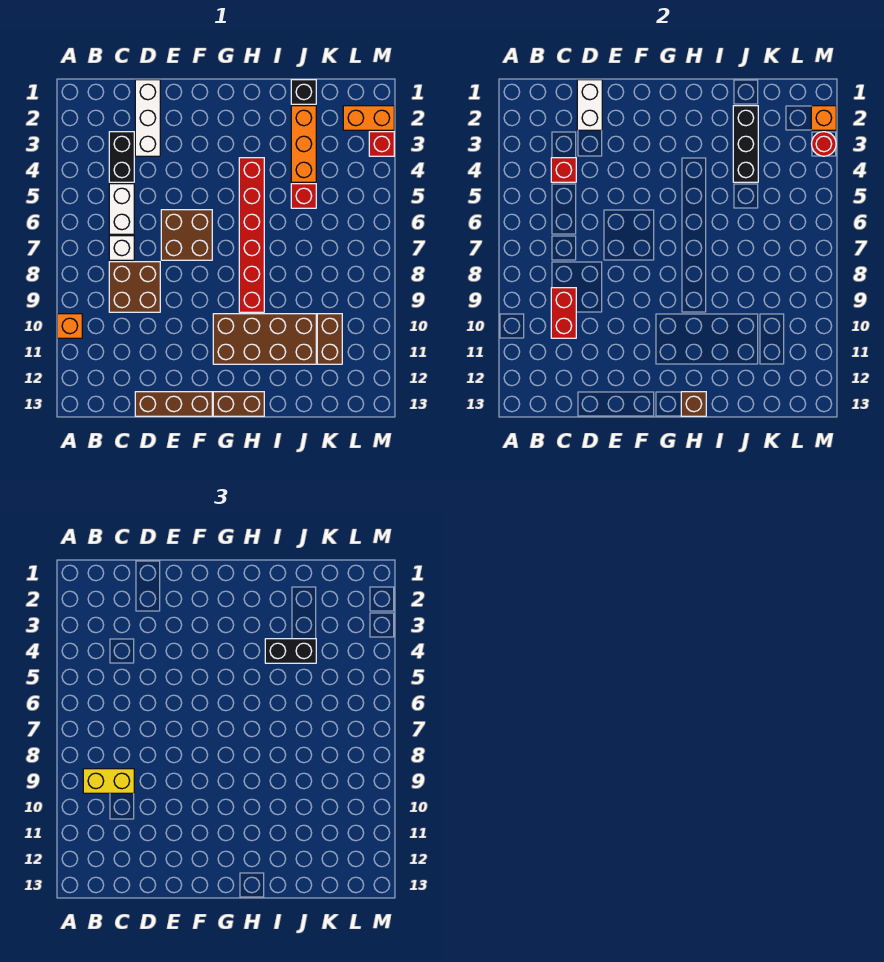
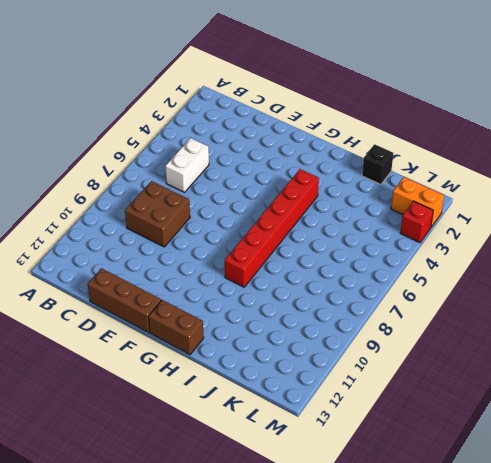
none -> orange 1x1 brick [57,314,82,338]
none -> black 1x2 brick [109,132,134,182]
none -> white 1x1 brick [109,236,134,260]

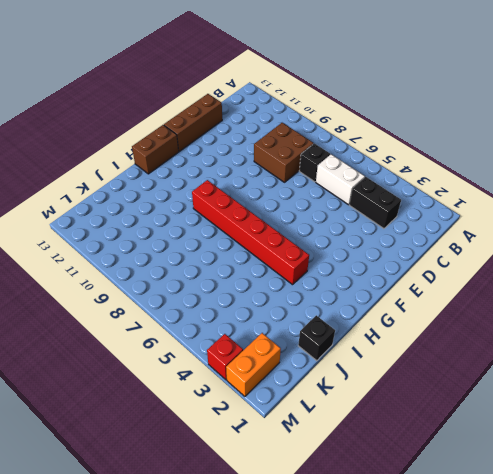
black 1x1 brick [299,143,330,182] -> white 1x1 brick [109,236,134,260]
none -> orange 1x1 brick [57,314,82,338]
none -> white 1x3 brick [135,80,160,156]
none -> brown 2x2 brick [161,210,212,260]

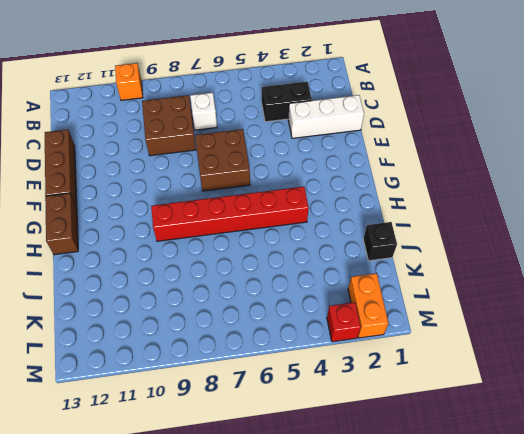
none -> white 1x2 brick [109,184,134,234]
none -> brown 2x4 brick [213,314,316,364]
none -> orange 1x3 brick [291,106,316,182]

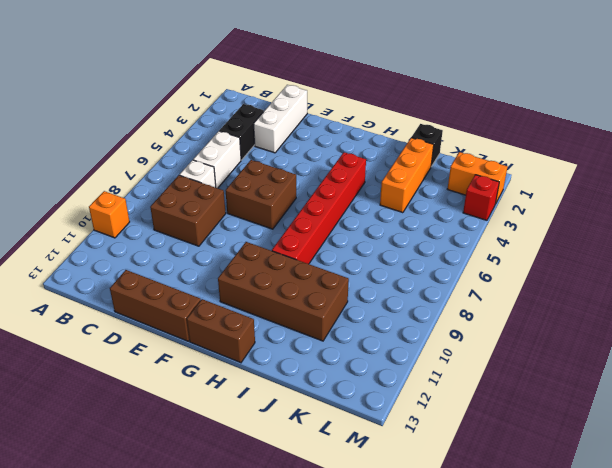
none -> red 1x1 brick [291,184,316,208]
none -> brown 1x2 brick [317,314,342,364]
none -> red 1x1 brick [551,158,576,182]

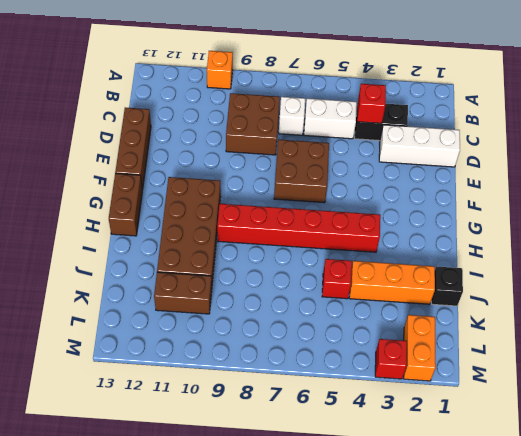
none -> red 1x2 brick [551,288,576,338]
none -> white 1x2 brick [577,80,602,130]
none -> brown 1x1 brick [681,392,706,416]

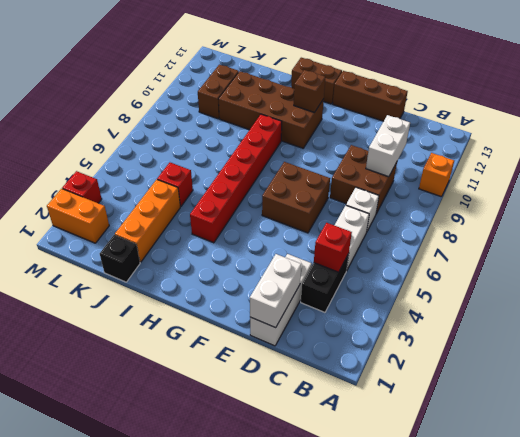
white 1x2 brick [366,115,410,177] -> red 1x2 brick [551,288,576,338]
brown 1x1 brick [294,70,325,112] -> brown 1x1 brick moved to [681,392,706,416]
none -> black 1x3 brick [733,106,758,182]
none -> orange 1x1 brick [811,106,836,130]
none -> red 1x1 round brick [812,132,836,156]

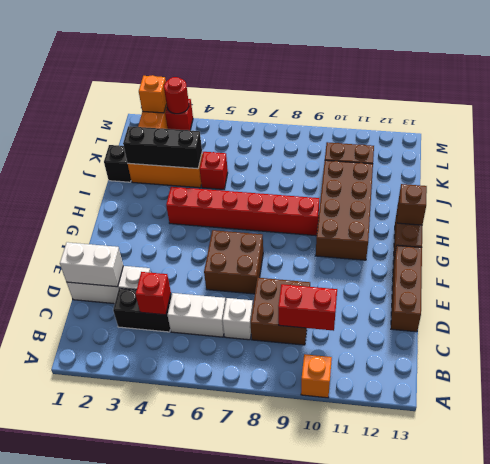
none -> yellow 1x2 brick [83,769,134,793]
none -> black 1x2 brick [265,639,316,663]

